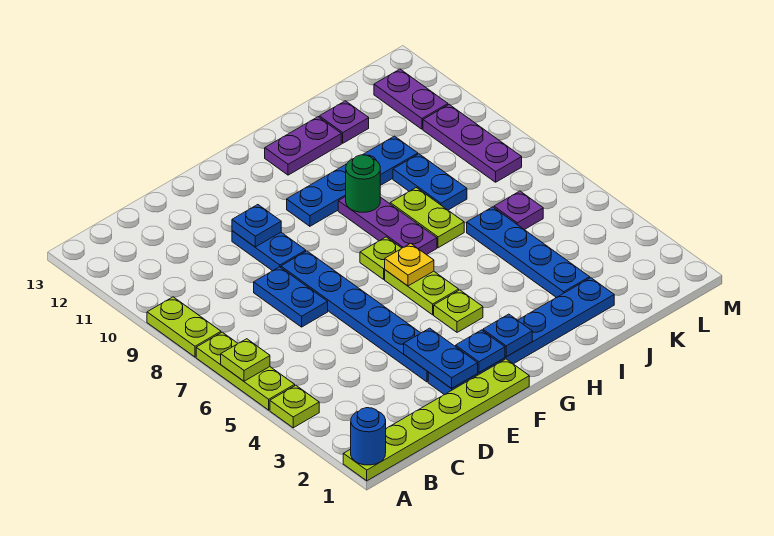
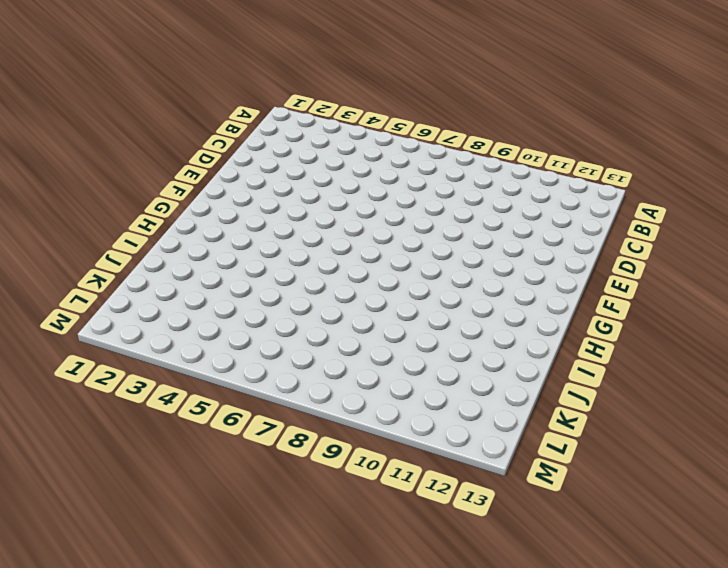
none -> lime 1x6 plate [343,359,529,481]
none -> lime 1x1 plate [270,385,319,428]
none -> lime 1x3 plate [196,332,295,410]

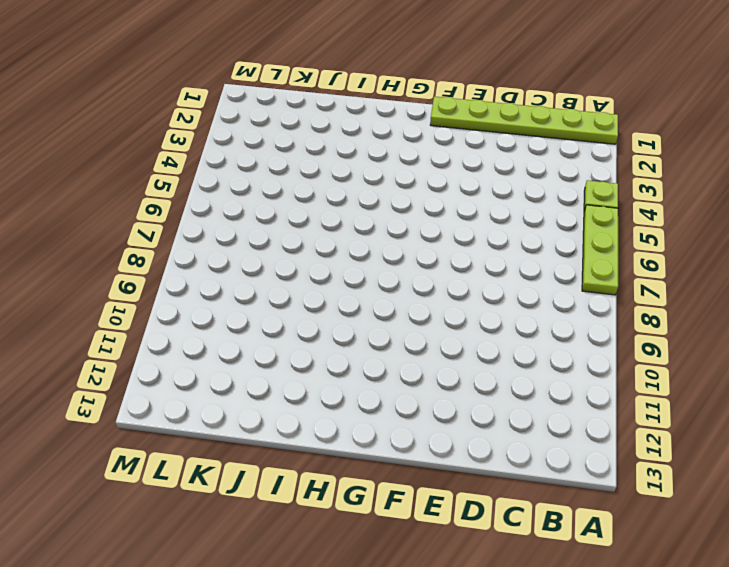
none -> lime 1x2 plate [147,297,221,357]
none -> blue 1x2 plate [254,267,328,327]
none -> blue 1x6 plate [428,278,614,395]

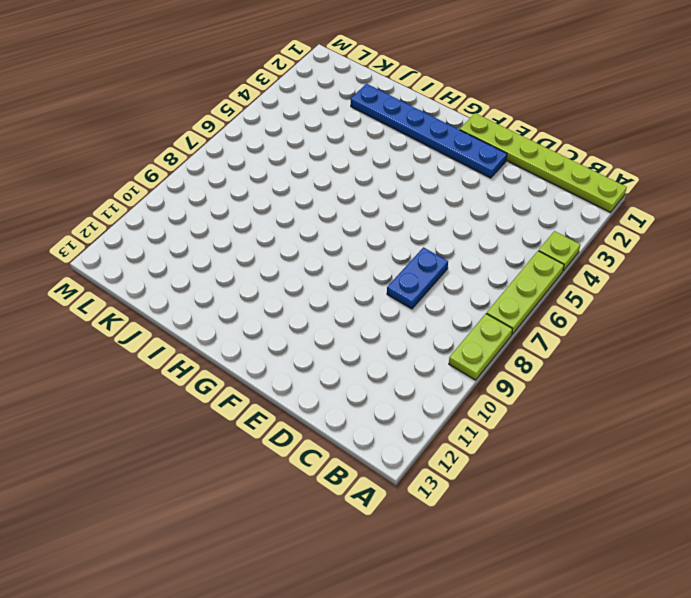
none -> blue 1x6 plate [281,251,428,382]
none -> blue 1x2 plate [232,231,306,271]
none -> lime 1x1 plate [434,290,483,332]

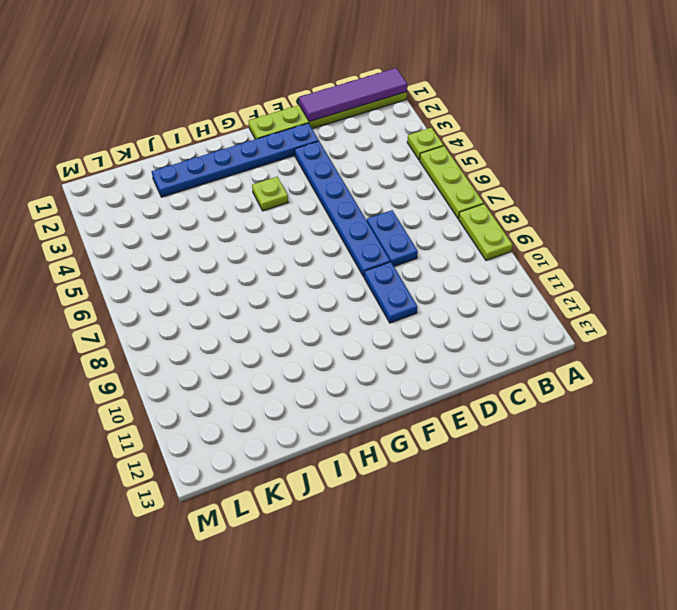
purple 1x4 tile [299,68,407,122] -> blue 1x1 round brick [351,408,386,465]
none -> lime 1x2 plate [385,270,459,315]
none -> lime 1x1 plate [360,237,402,279]
none -> blue 1x4 plate [287,136,418,226]

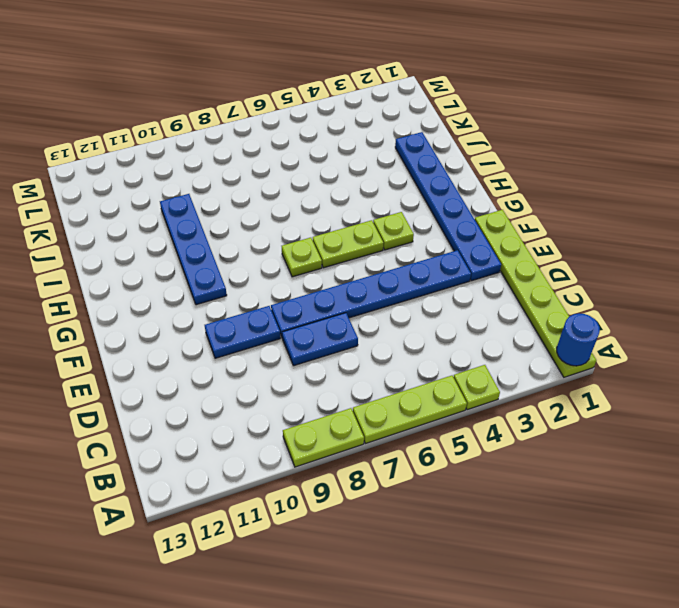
none -> purple 1x3 plate [338,197,437,255]
none -> purple 1x2 plate [265,117,341,175]
none -> lime 1x2 plate [390,188,464,248]

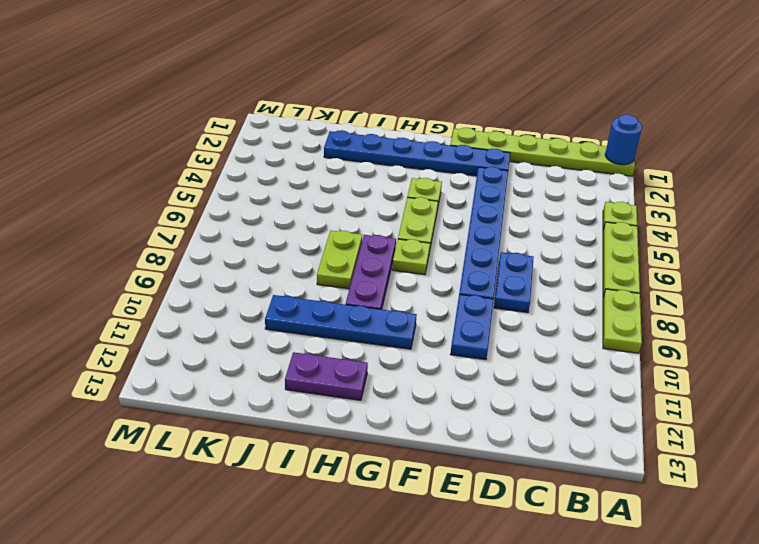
none -> blue 1x4 plate [467,207,590,298]
none -> blue 1x2 plate [393,154,467,210]
none -> purple 1x1 plate [319,101,369,143]

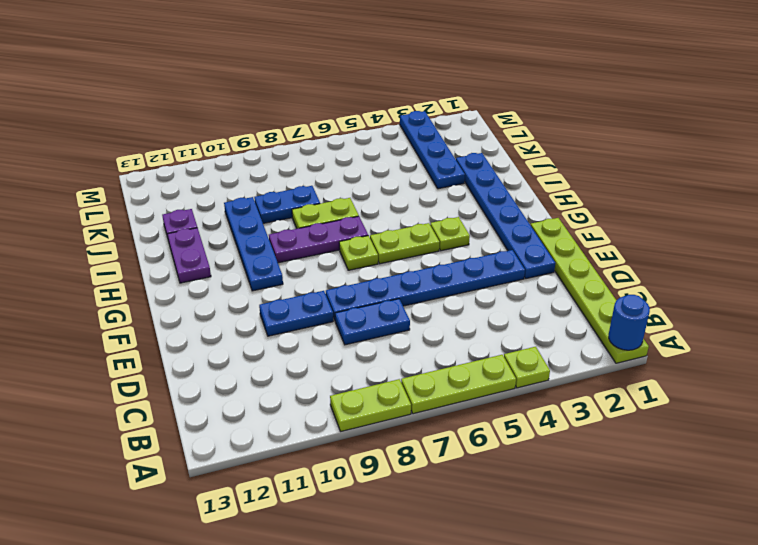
blue 1x4 plate [400,111,465,189] -> blue 1x4 plate turned to [467,207,590,298]
none -> purple 1x1 plate [494,191,543,230]
none -> purple 1x3 plate [423,105,522,182]
none -> purple 1x2 plate [374,69,448,129]

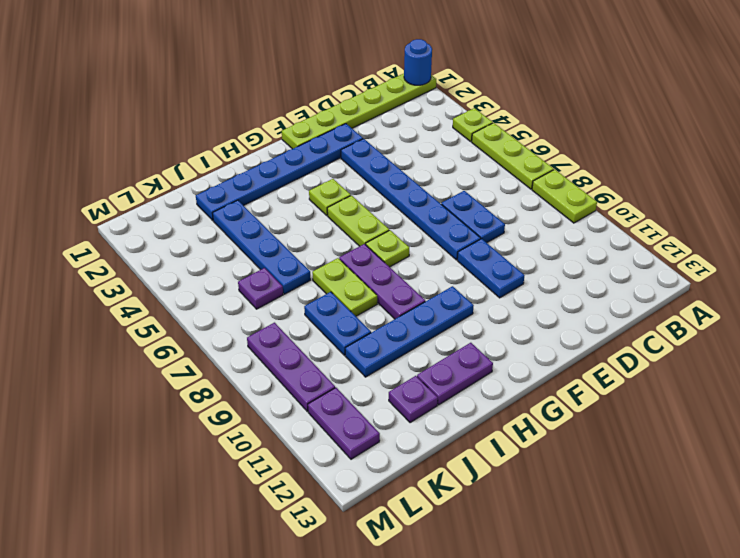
none -> lime 1x1 plate [221,339,270,381]
none -> blue 1x2 plate [404,328,478,389]
none -> blue 1x1 plate [232,205,281,247]

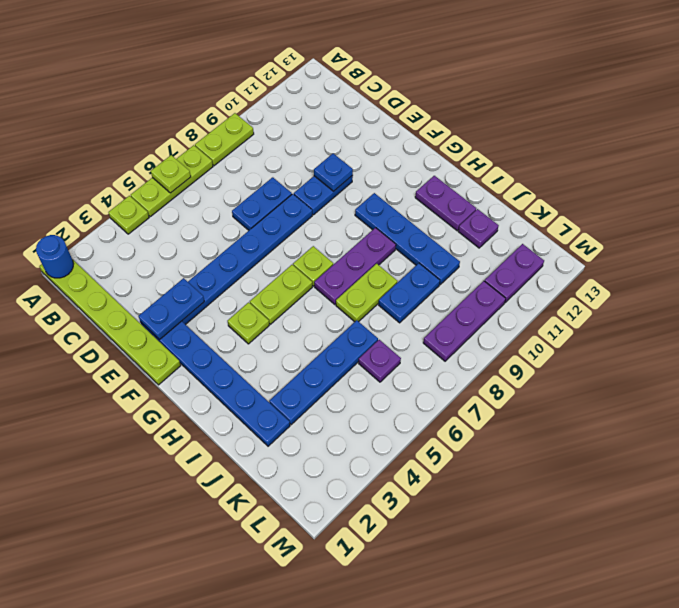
none -> blue 1x1 plate [456,330,505,373]
none -> blue 1x1 plate [483,314,532,357]
none -> yellow 1x1 plate [385,243,434,286]

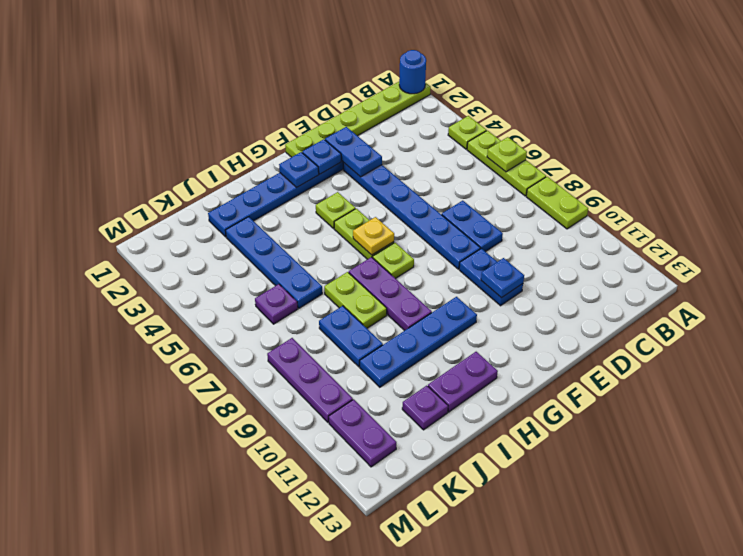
none -> green 1x1 round brick [346,155,380,212]

